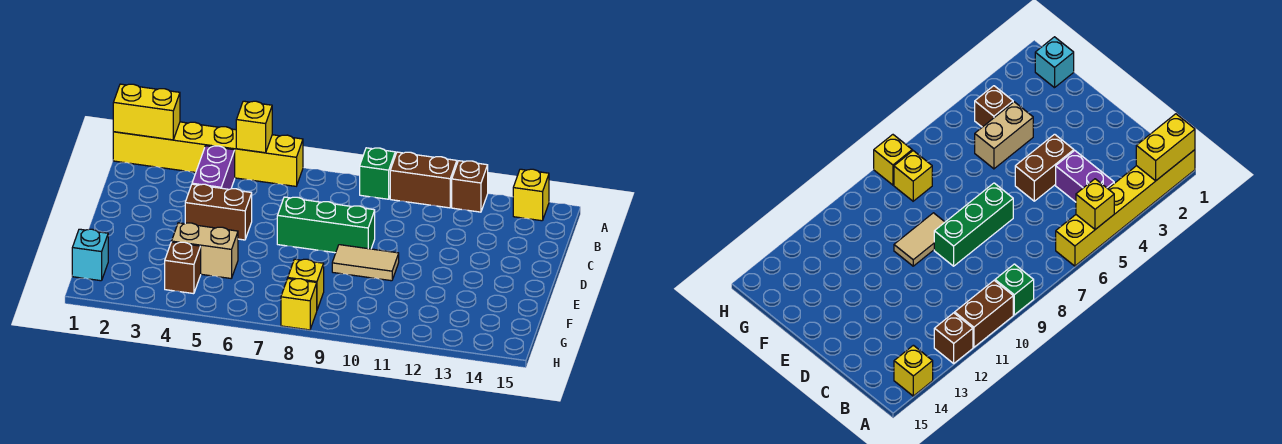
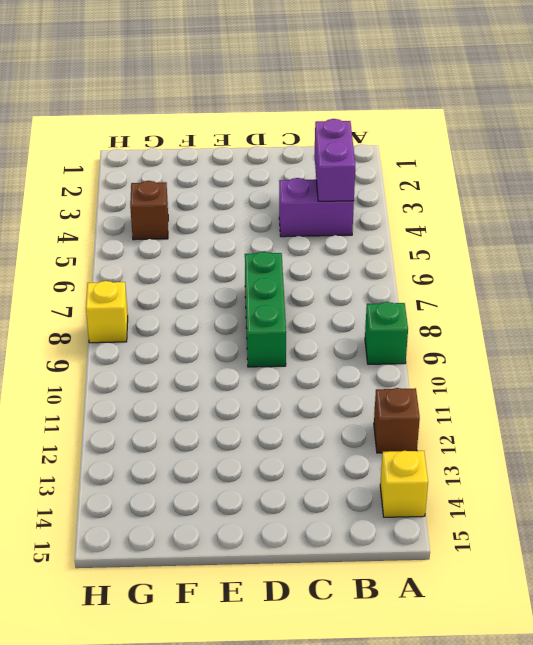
purple 1x2 brick [314,119,355,201] -> none
none -> yellow 1x6 brick [113,122,303,186]
none -> brown 1x2 brick [390,152,457,208]
none -> brown 1x2 brick [185,184,252,240]

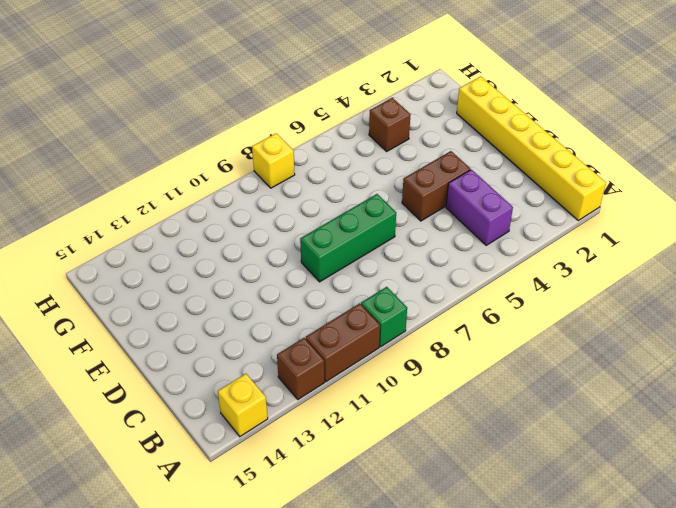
yellow 1x6 brick [457,76,606,220] -> yellow 1x6 brick turned to [113,122,303,186]
none -> tan 1x2 tile [332,245,399,281]
none -> tan 1x2 brick [172,223,238,278]
none -> cyan 1x1 brick [72,229,108,281]

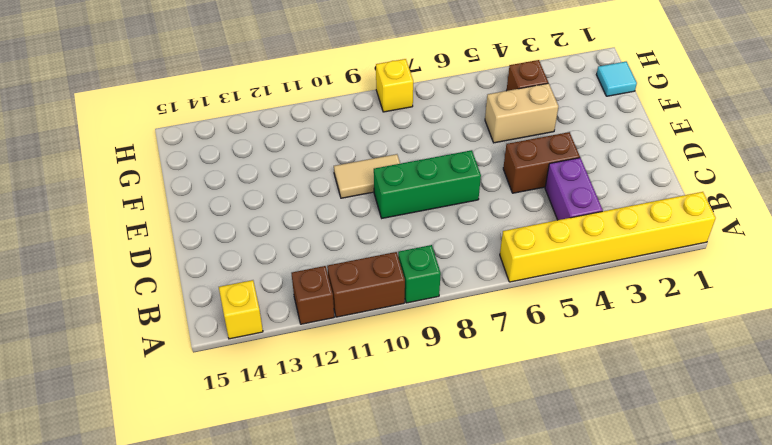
cyan 1x1 tile [596,62,637,96] -> cyan 1x1 brick [72,229,108,281]
none -> yellow 1x1 brick [288,259,324,309]
none -> yellow 1x2 brick [113,84,180,140]
none -> yellow 1x1 brick [236,101,272,153]

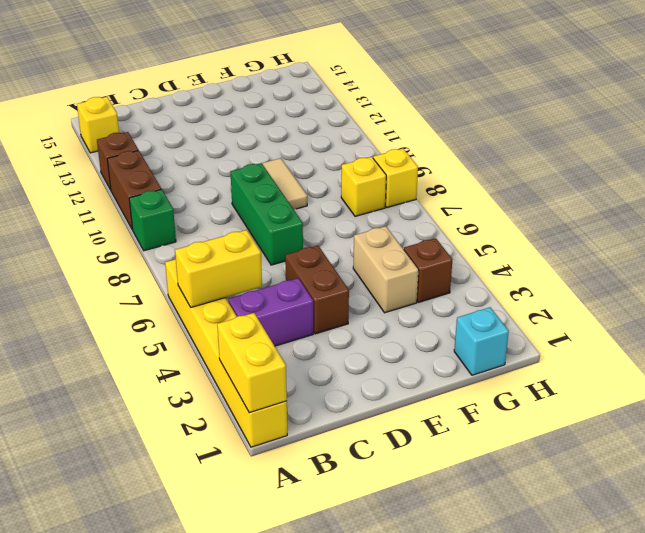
yellow 1x2 brick [175,230,262,307] -> yellow 1x1 brick [236,101,272,153]

